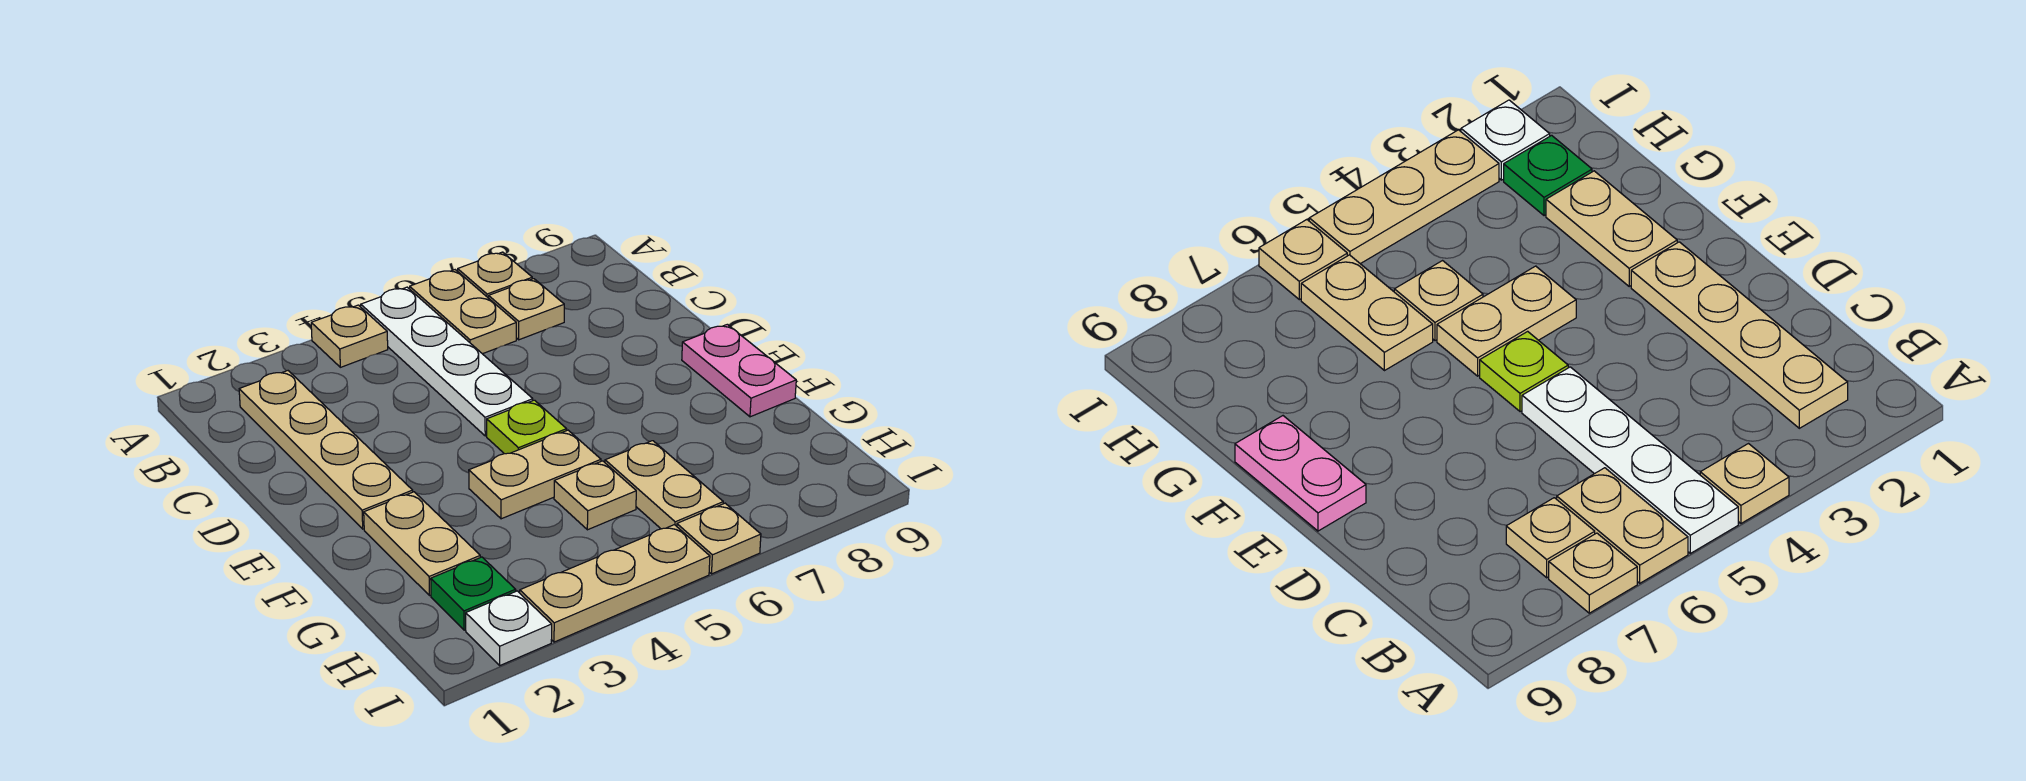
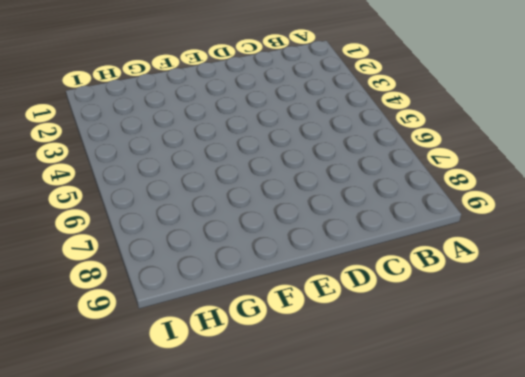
none -> tan 1x1 plate [311,305,388,367]
none -> white 1x4 plate [361,287,533,436]
none -> tan 1x2 plate [410,270,516,354]

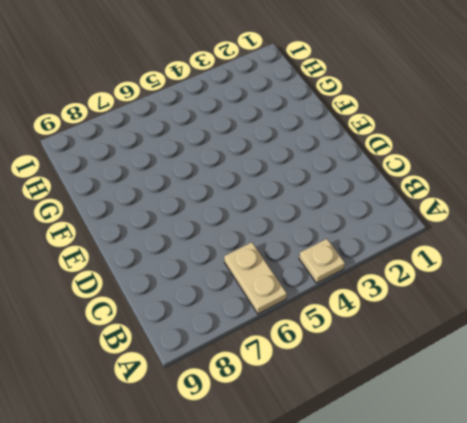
none -> white 1x4 plate [361,287,533,436]
none -> tan 1x1 plate [458,252,532,298]
none -> tan 1x4 plate [239,371,413,529]

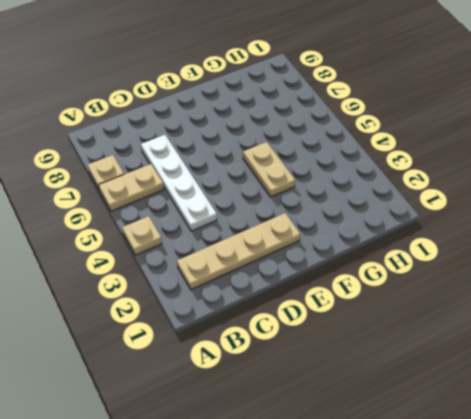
white 1x4 plate [141,135,217,231] -> white 1x4 plate turned to [361,287,533,436]
none -> tan 1x1 plate [489,279,564,340]
none -> lime 1x1 plate [487,400,567,454]
none -> pink 1x2 plate [682,324,796,417]

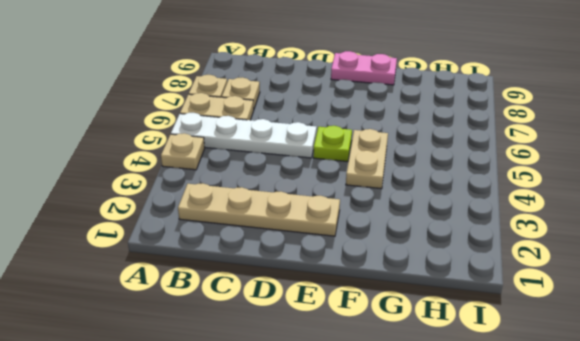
none -> tan 1x2 plate [364,492,480,596]
none -> tan 1x1 plate [554,461,636,530]
none -> tan 1x2 plate [605,441,723,529]

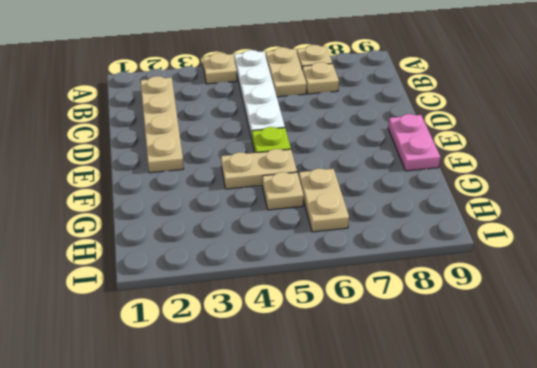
none -> tan 1x2 plate [364,492,480,596]
none -> green 1x1 plate [431,557,516,630]
none -> white 1x1 plate [466,591,552,665]

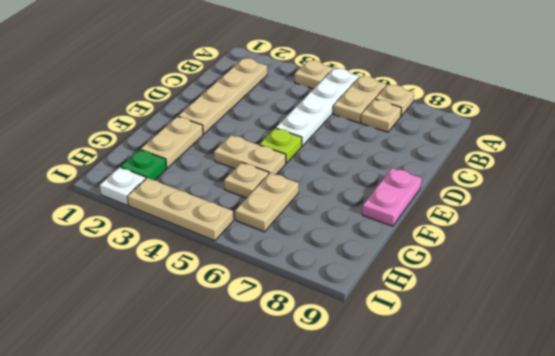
none -> tan 1x1 plate [677,503,761,574]

